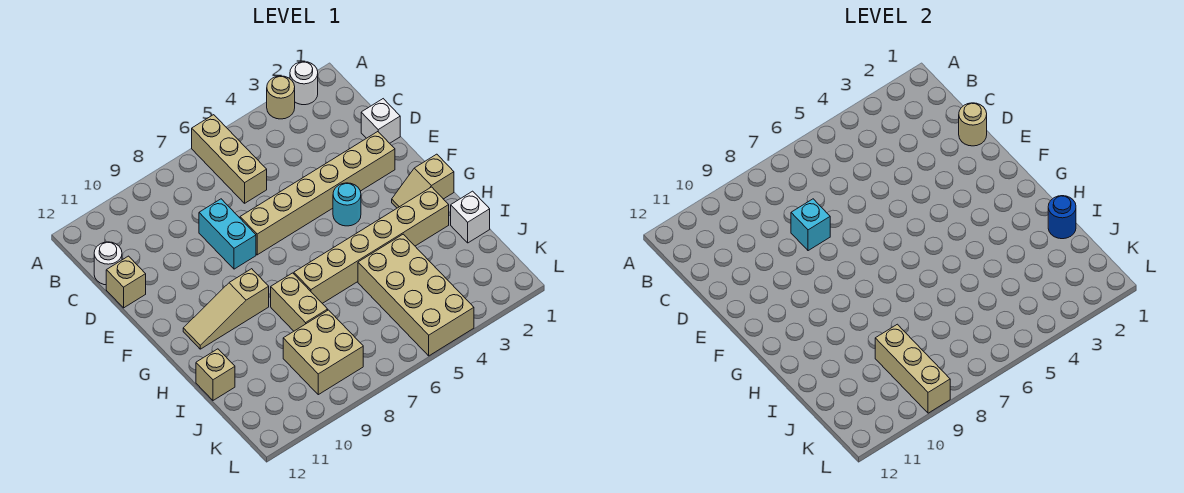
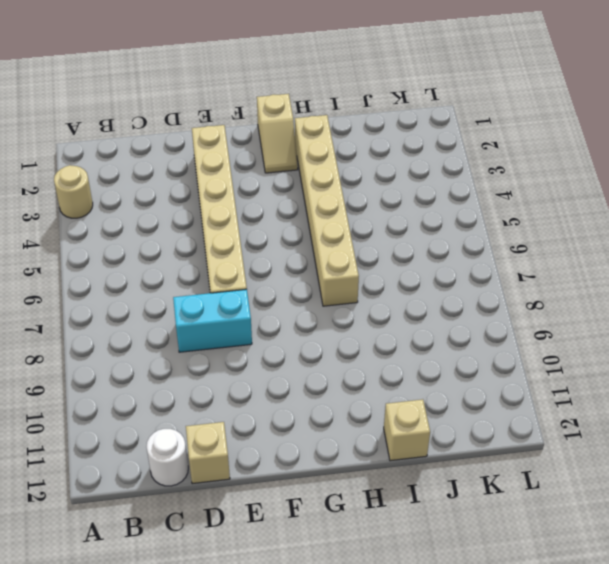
none -> white 1x1 round brick [290,62,318,105]
none -> tan 1x3 brick [192,115,267,203]
none -> white 1x1 brick [361,99,400,143]

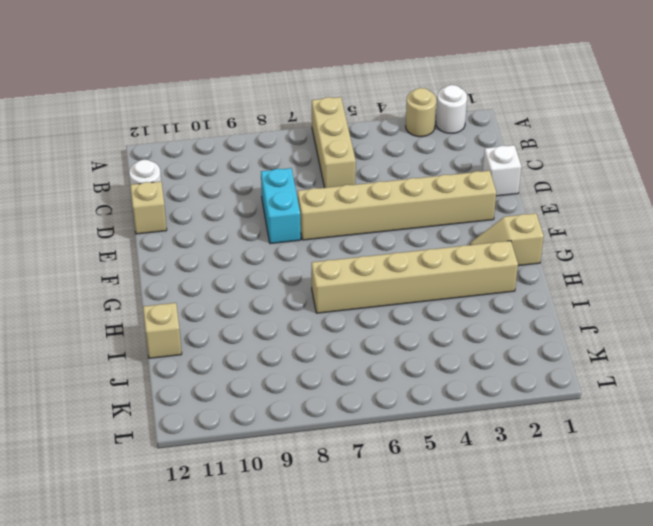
none -> cyan 1x1 round brick [333,183,361,226]
none -> tan 1x3 slope [183,269,269,349]
none -> tan 1x2 brick [271,273,328,331]

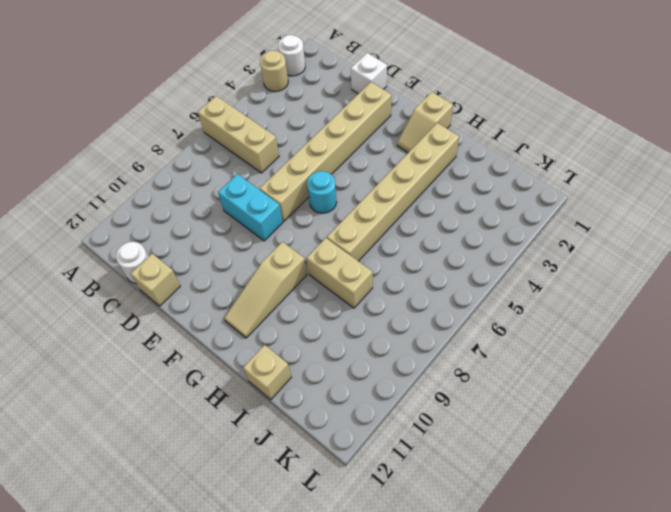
cyan 1x1 round brick [307,171,337,213] -> cyan 1x1 round brick moved to [333,183,361,226]
none -> white 1x1 brick [451,191,490,243]
none -> tan 2x4 brick [358,234,474,356]
none -> tan 2x2 brick [283,310,363,395]

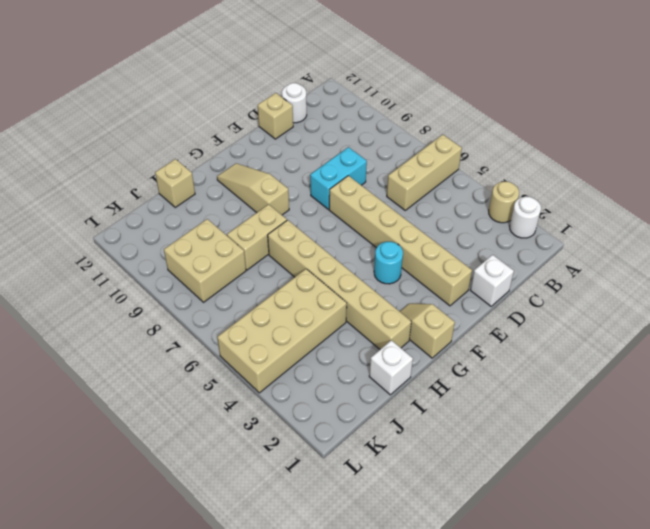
none -> tan 1x1 round brick [959,103,987,146]
none -> cyan 1x1 brick [791,199,830,251]
none -> blue 1x1 round brick [1048,196,1076,239]

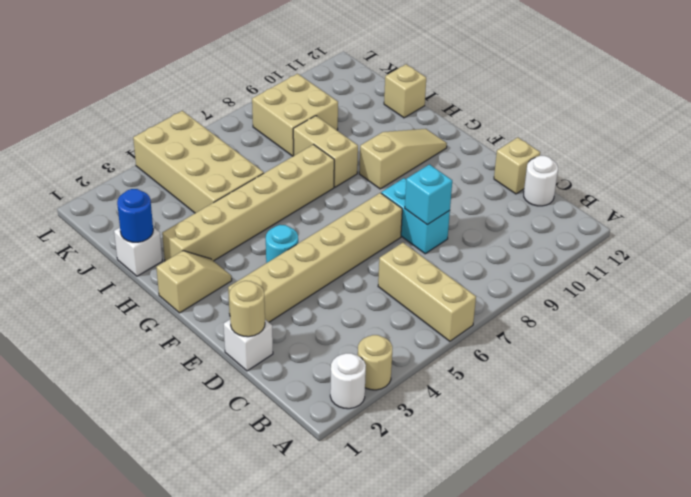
none -> tan 1x3 brick [875,324,950,413]

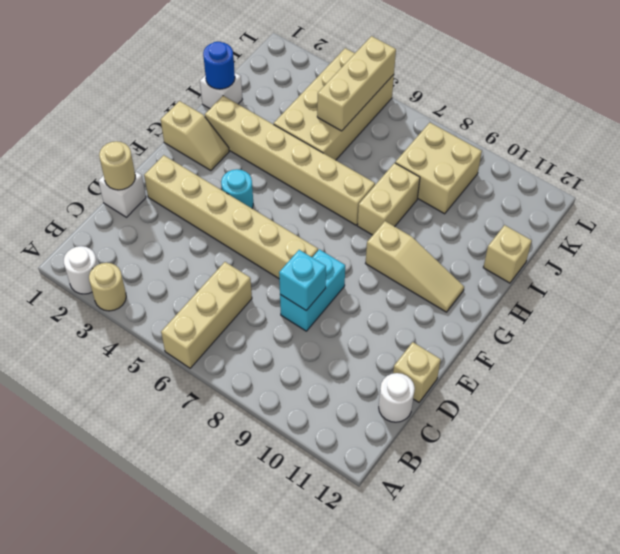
tan 1x3 brick [317,36,396,131] -> tan 1x3 brick moved to [875,324,950,413]

